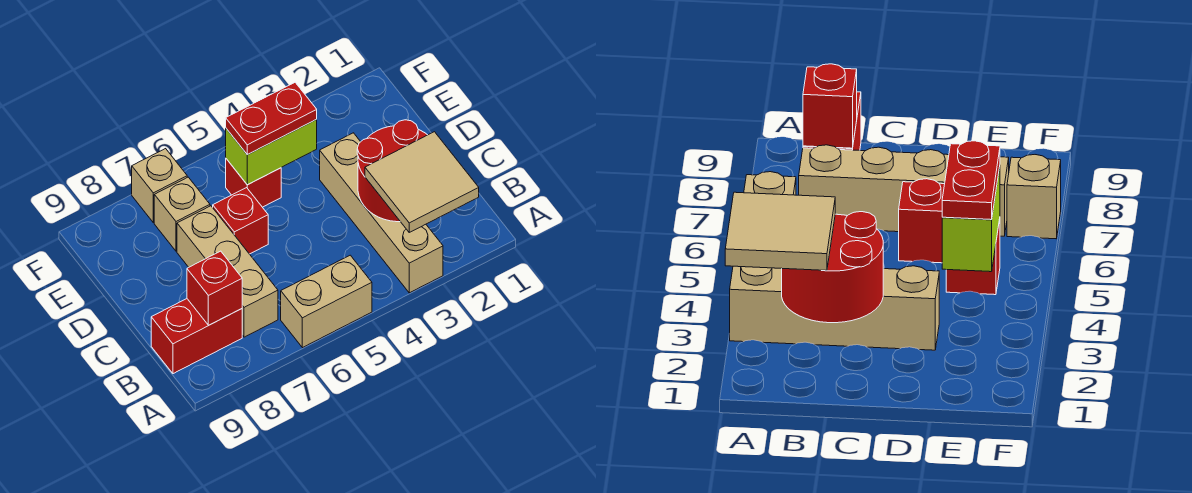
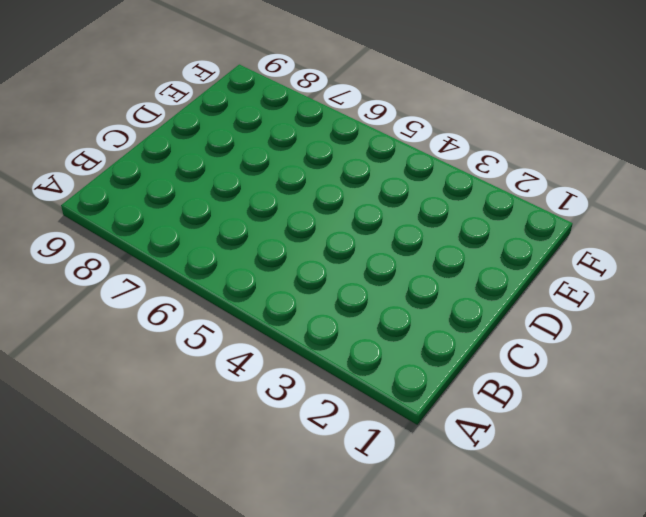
none -> tan 1x4 brick [320,133,443,293]
none -> tan 1x2 brick [281,255,372,348]
none -> tan 1x3 brick [177,206,278,337]

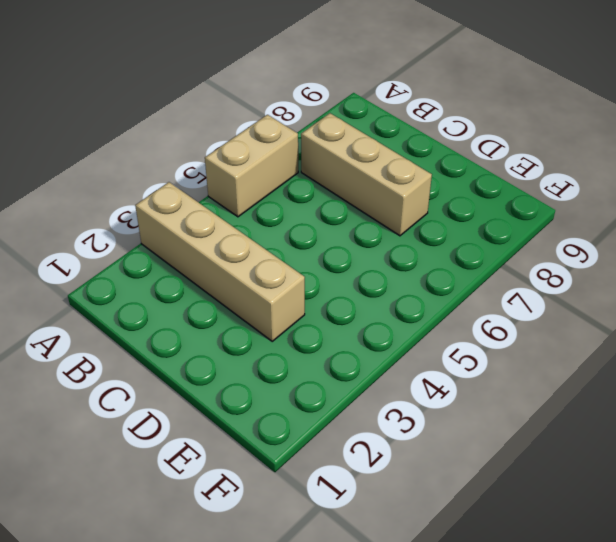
none -> red 1x2 brick [151,299,242,374]
none -> red 1x1 brick [213,188,268,254]
none -> red 1x1 brick [226,159,281,207]

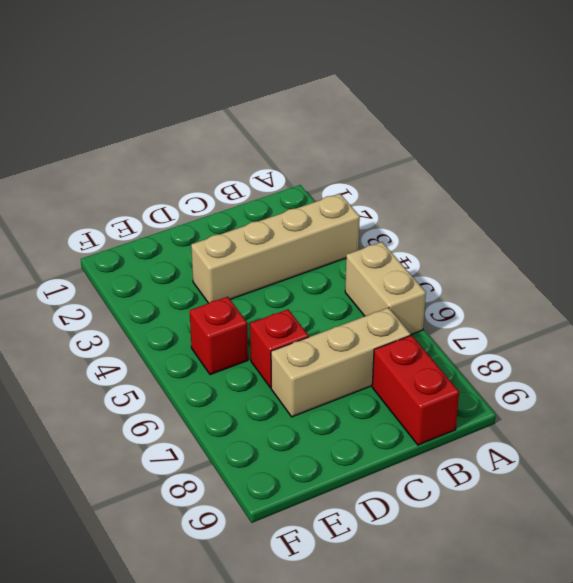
none -> tan 1x1 brick [154,177,210,251]
none -> tan 1x1 brick [132,149,187,223]
none -> red 2x2 round brick [357,120,427,222]

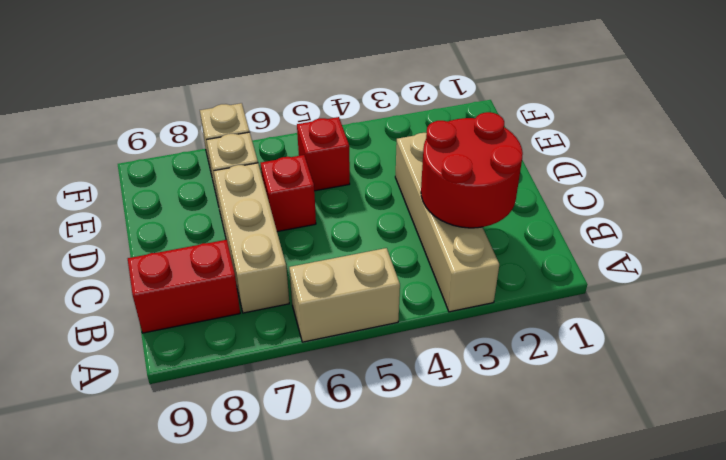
none -> red 1x1 brick [187,251,242,325]
none -> lime 1x2 brick [226,120,317,185]
none -> tan 2x2 tile [365,132,479,232]

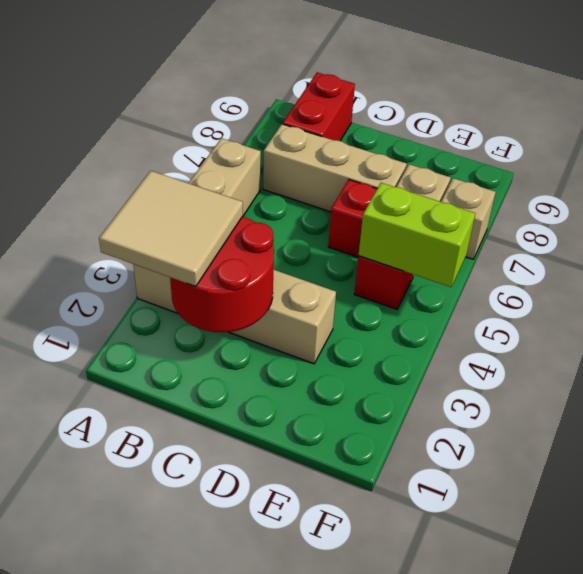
lime 1x2 brick [359,183,475,287] -> lime 1x2 brick turned to [226,120,317,185]
none -> red 1x1 brick [187,251,242,325]
none -> red 1x2 plate [226,83,317,155]

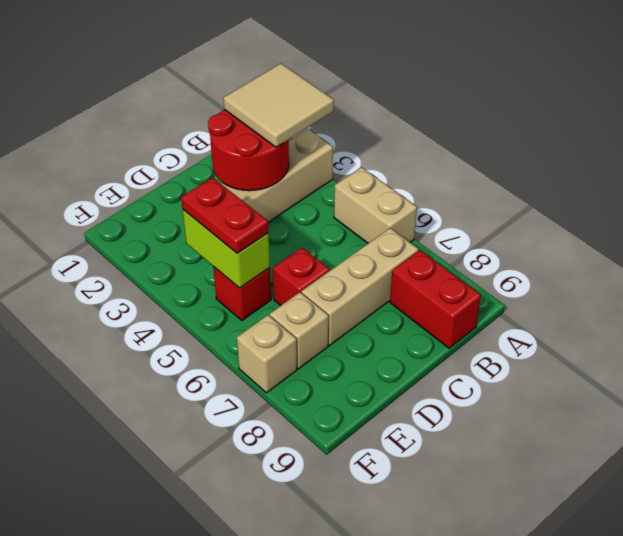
none -> red 1x1 brick [187,251,242,325]

